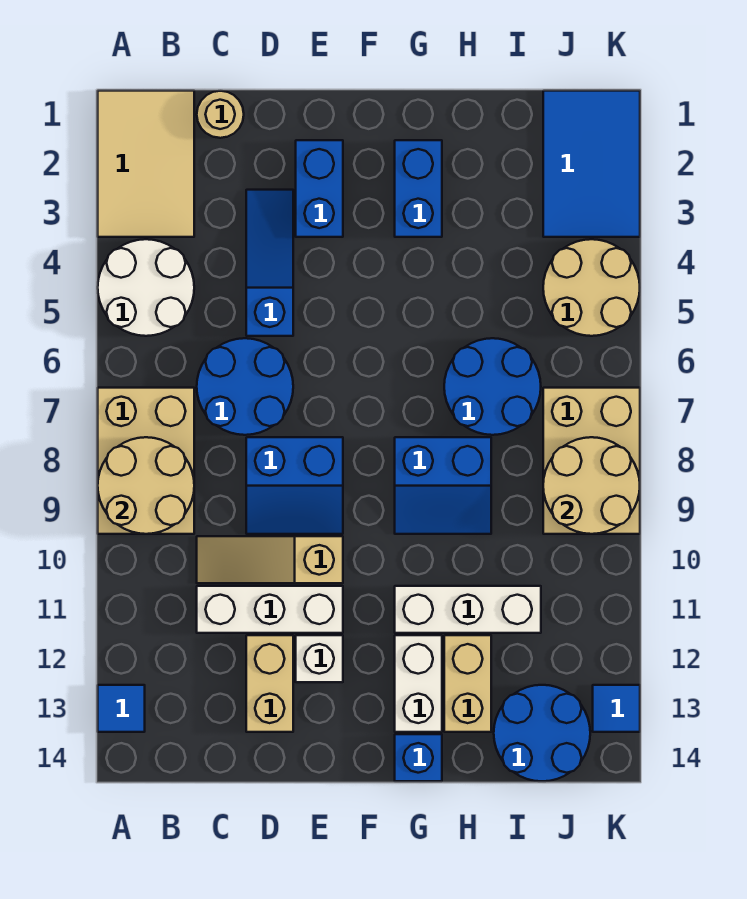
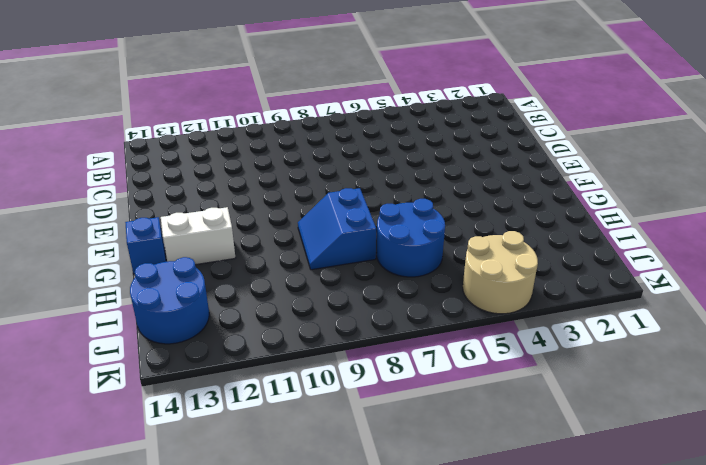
none -> tan 2x3 tile [98,91,194,237]
none -> white 2x2 round brick [98,239,194,336]
none -> tan 2x3 brick [98,388,194,534]

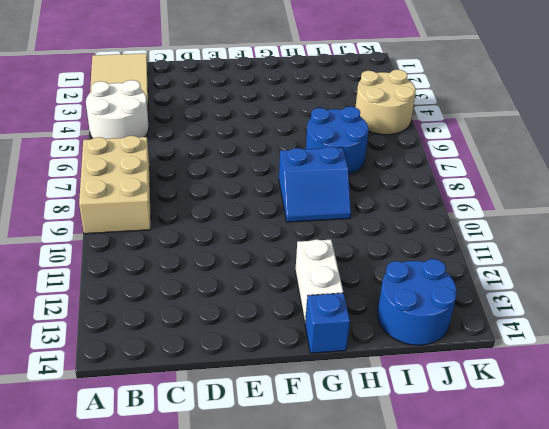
none -> blue 1x1 tile [98,685,145,732]
none -> tan 1x1 round brick [197,91,244,138]
none -> blue 2x2 round brick [197,338,293,435]

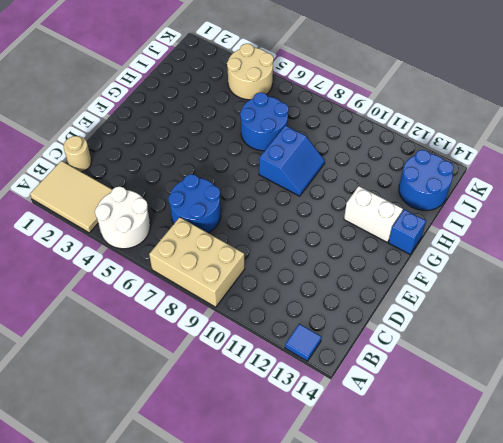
none -> tan 1x3 slope [197,536,343,583]
none -> white 1x3 brick [197,586,343,633]
none -> blue 1x3 slope [246,190,293,336]

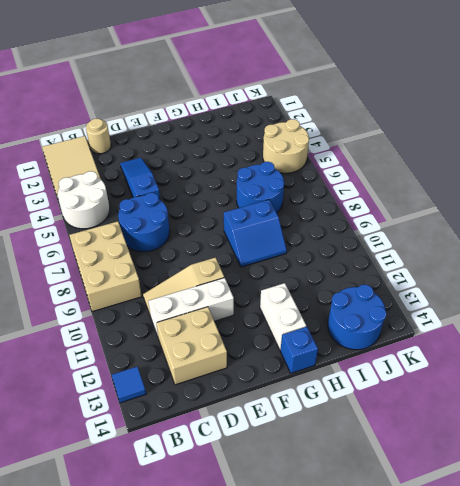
tan 2x2 brick [156,307,227,385] -> tan 1x2 brick [246,635,293,732]
none -> blue 2x2 slope [246,437,343,534]
none -> blue 1x2 brick [296,140,343,237]
none -> white 1x1 brick [296,635,343,682]

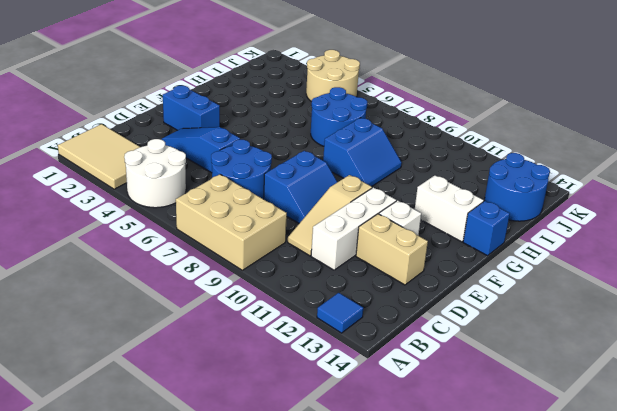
none -> tan 1x1 round brick [197,91,244,138]
none -> blue 1x2 brick [395,140,442,237]
none -> white 1x3 brick [395,586,541,633]

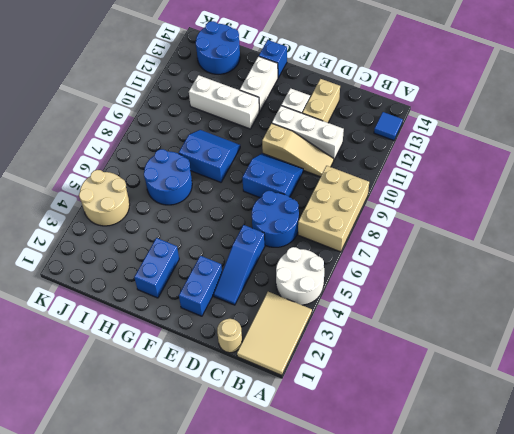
none -> tan 1x2 brick [444,635,491,732]
none -> blue 2x3 tile [543,91,640,237]
none -> tan 2x3 brick [543,388,640,534]

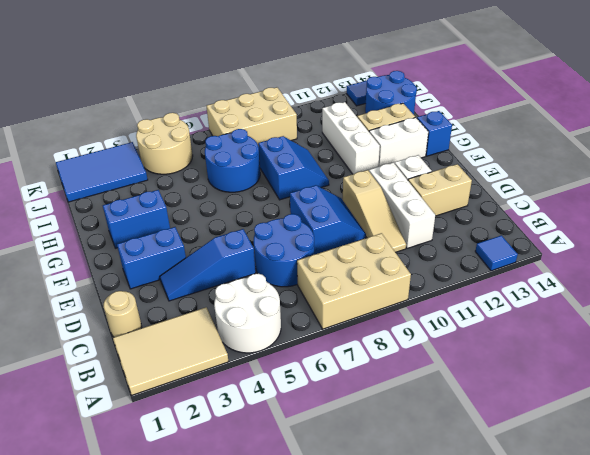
none -> tan 2x2 round brick [98,437,194,534]
none -> tan 2x2 round brick [543,437,640,534]

